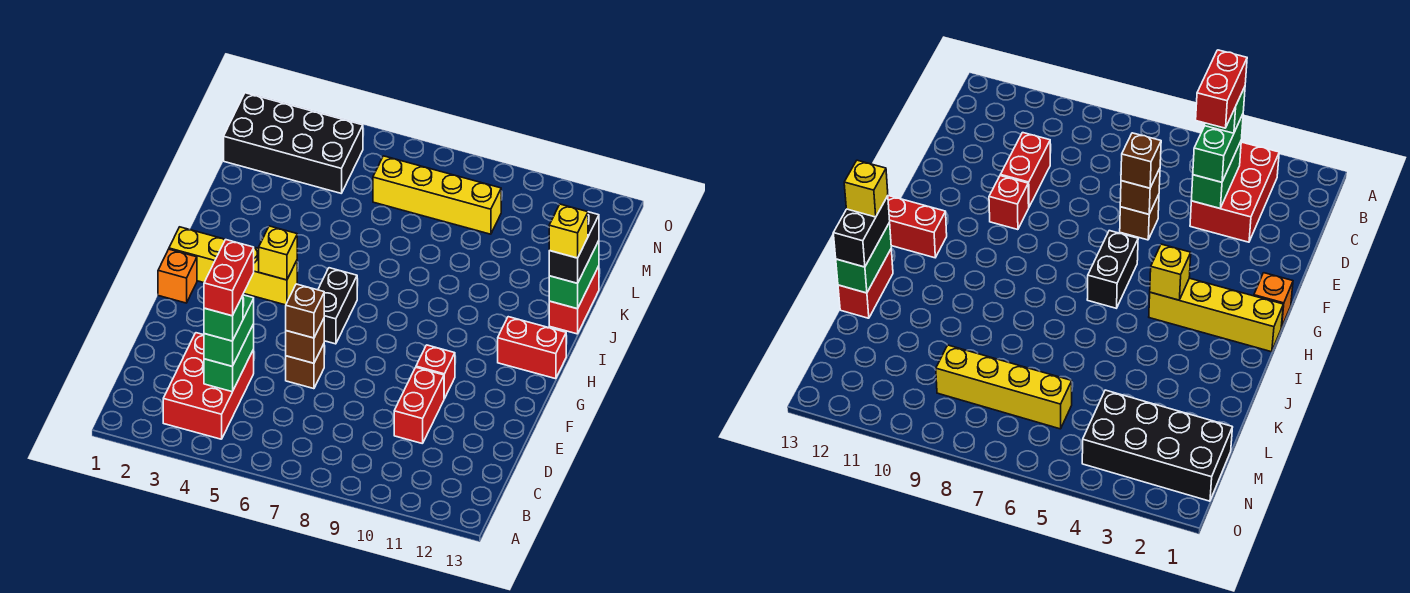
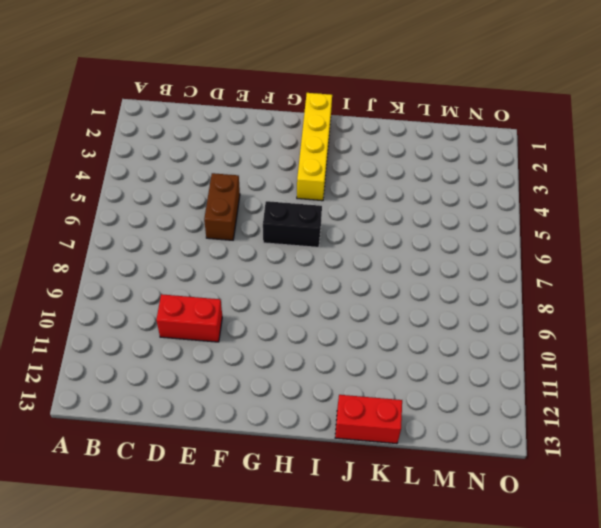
brown 1x2 brick [204,173,240,240] -> brown 1x1 brick [286,344,324,389]
none -> red 2x3 brick [163,333,254,439]
none -> red 1x1 brick [416,345,455,399]
none -> orange 1x1 brick [158,249,197,303]

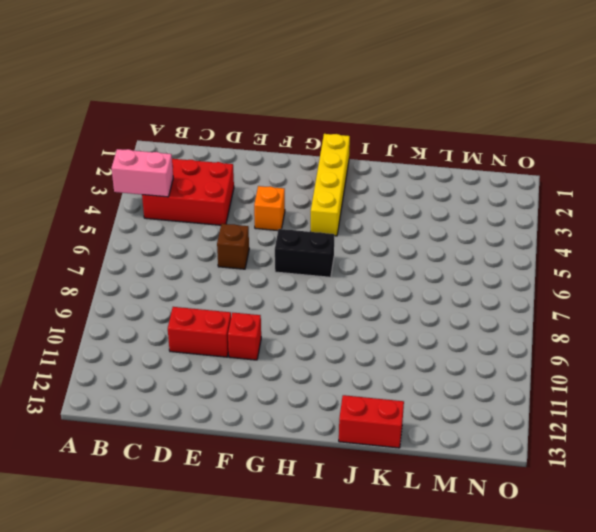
pink 1x2 brick [112,149,173,197] -> none
orange 1x1 brick [254,186,285,231] -> orange 1x1 brick moved to [158,249,197,303]
none -> red 1x2 brick [498,317,566,379]
none -> black 2x4 brick [224,93,363,193]
none -> yellow 1x4 brick [373,156,501,234]

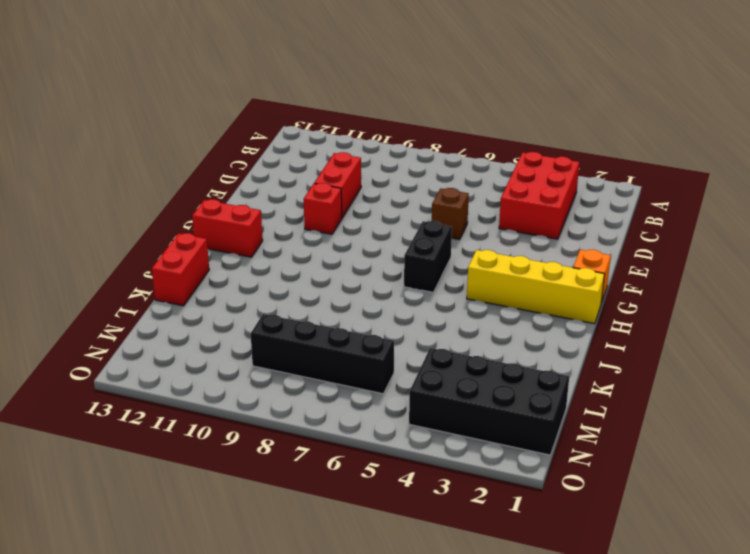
black 1x4 brick [251,314,394,394] -> yellow 1x4 brick [373,156,501,234]
none -> green 1x2 brick [204,324,254,392]
none -> brown 1x1 brick [286,319,324,363]
none -> yellow 1x1 brick [259,226,297,280]

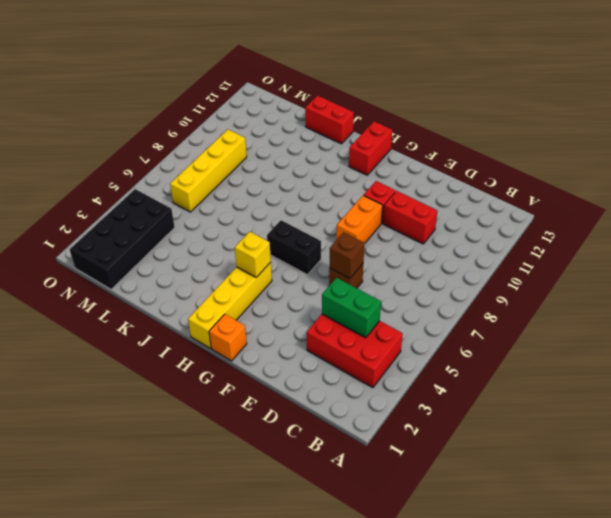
orange 1x2 brick [336,195,383,243] -> none
none -> green 1x2 brick [549,241,599,309]
none -> green 1x2 brick [204,295,254,366]
none -> brown 1x1 brick [286,284,324,338]

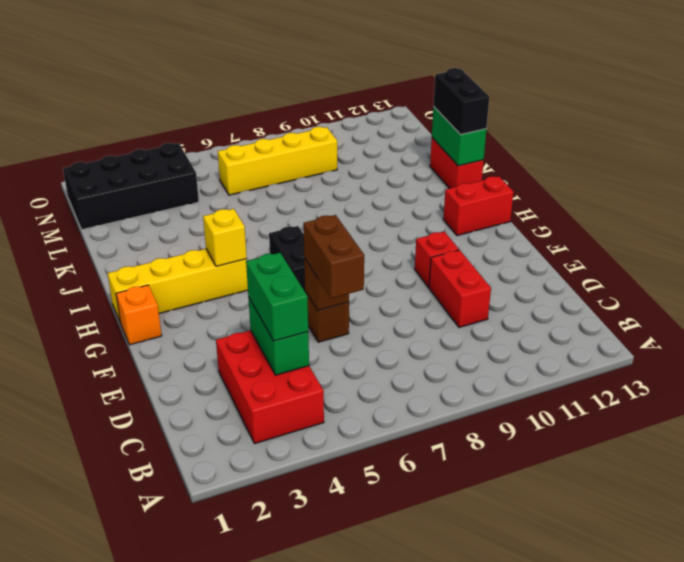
brown 1x2 brick [303,215,364,298] -> brown 1x1 brick [286,284,324,338]
none -> green 1x1 brick [204,295,243,341]
none -> yellow 1x1 brick [549,204,588,258]
none -> red 1x2 brick [204,239,254,316]

